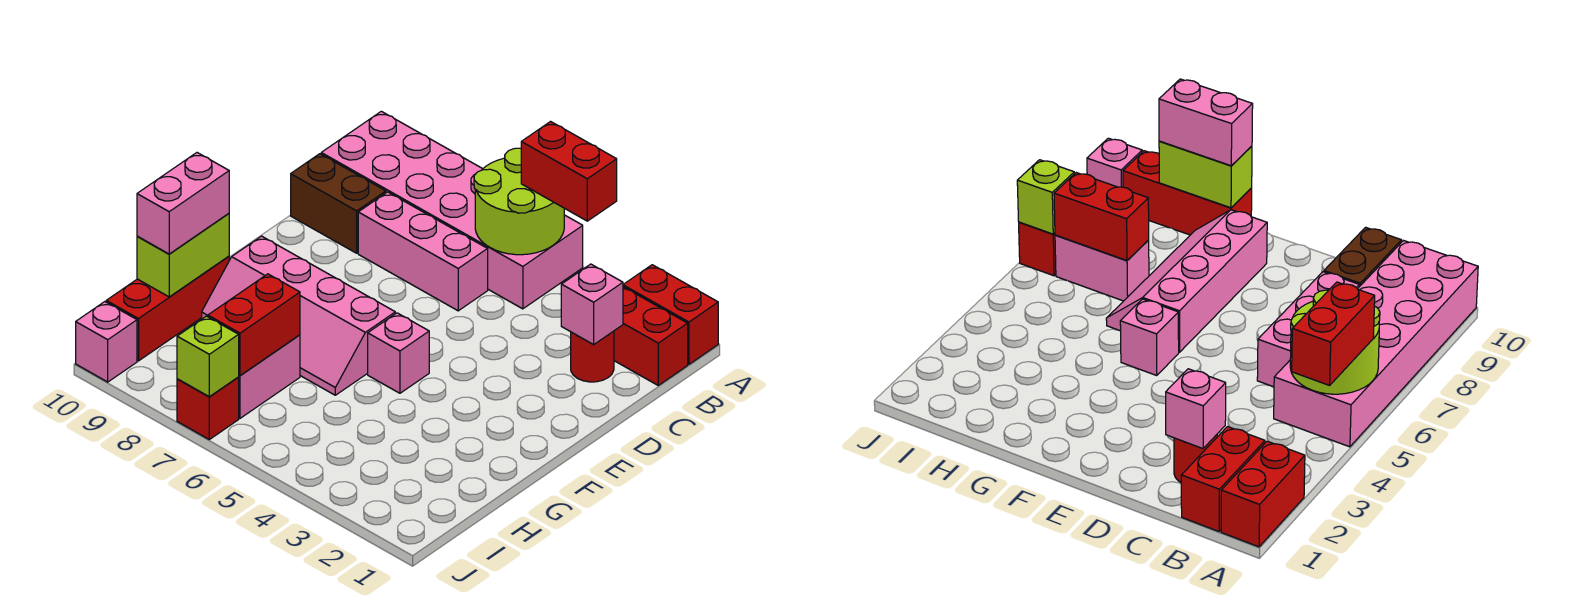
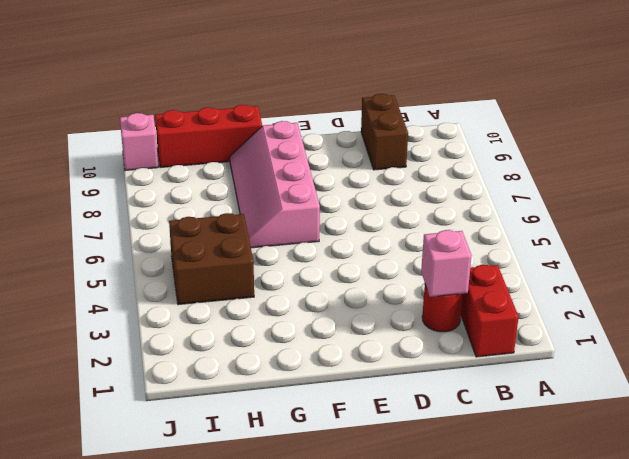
brown 2x2 brick [169,213,254,305] -> none
none -> red 1x2 brick [623,265,718,364]
none -> pink 2x6 brick [321,111,583,309]
none -> pink 1x3 brick [358,192,488,311]

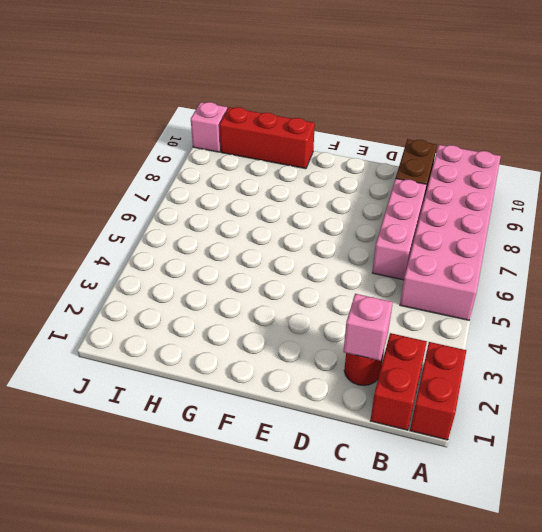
none -> pink 1x1 brick [368,313,429,393]
none -> pink 2x4 slope [202,236,395,395]
none -> pink 1x2 brick [239,335,300,418]

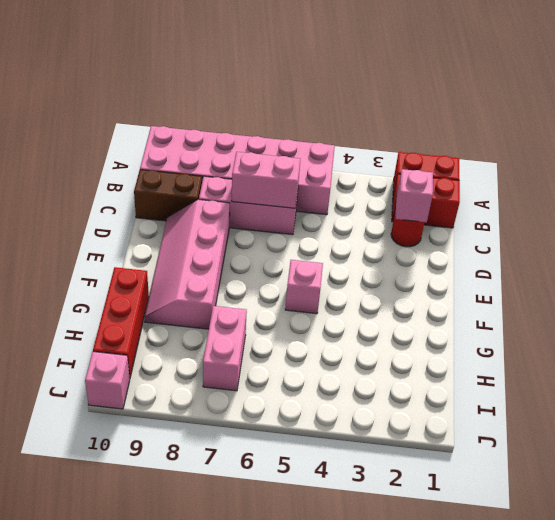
pink 1x2 brick [232,152,300,208] -> pink 1x2 brick turned to [137,153,229,254]
pink 2x4 slope [144,199,230,329] -> pink 2x4 slope turned to [202,236,395,395]
none -> red 1x1 brick [177,377,239,439]
none -> lime 2x2 round brick [474,148,564,255]
none -> lime 1x2 brick [137,213,229,297]

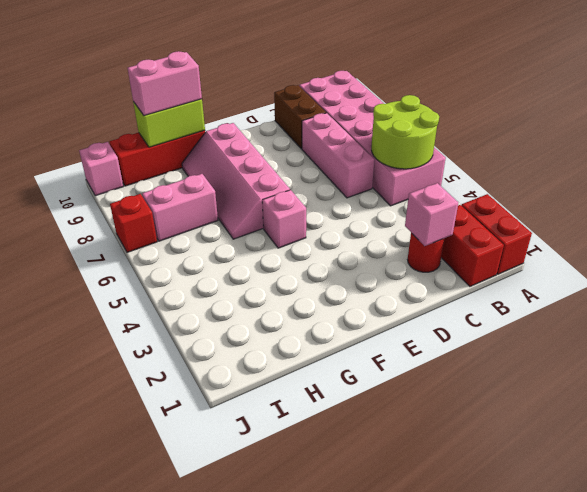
none -> red 1x2 brick [208,274,300,375]
none -> lime 1x1 brick [177,316,239,397]
none -> red 1x2 brick [521,122,617,221]

